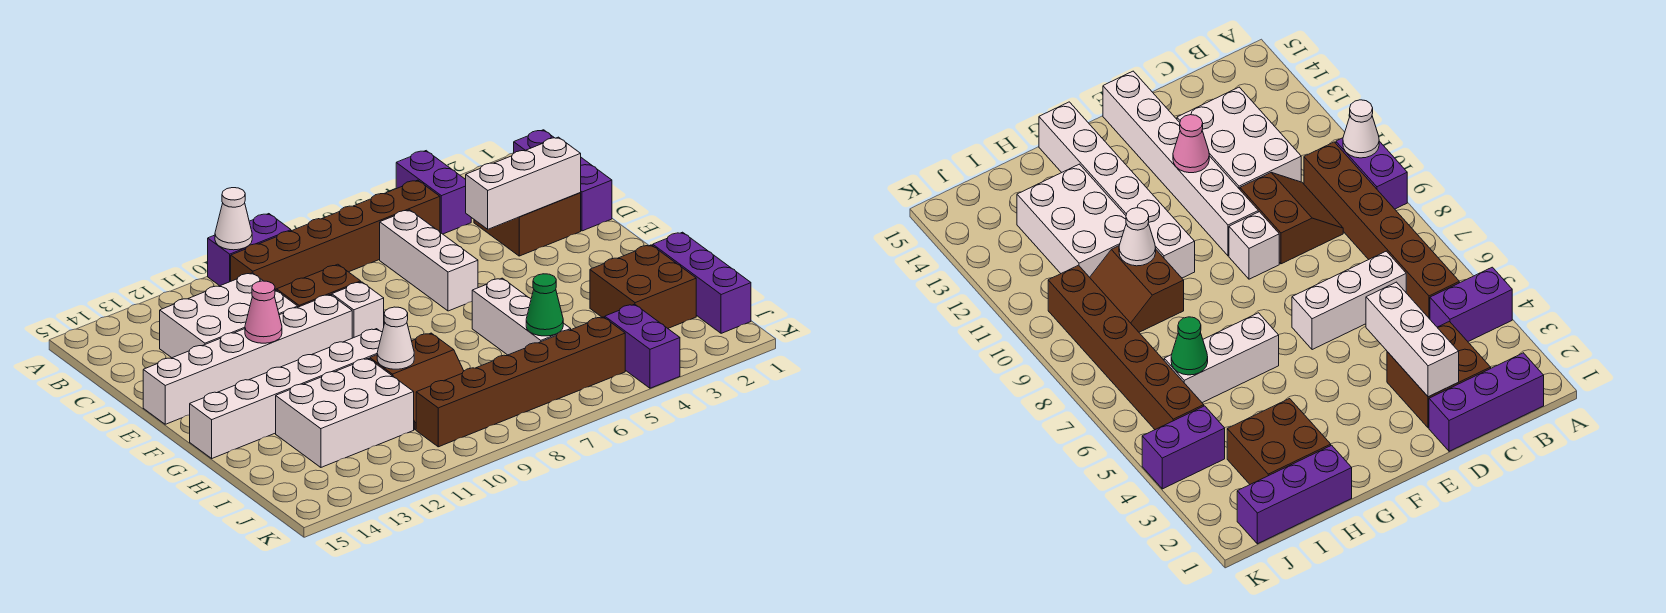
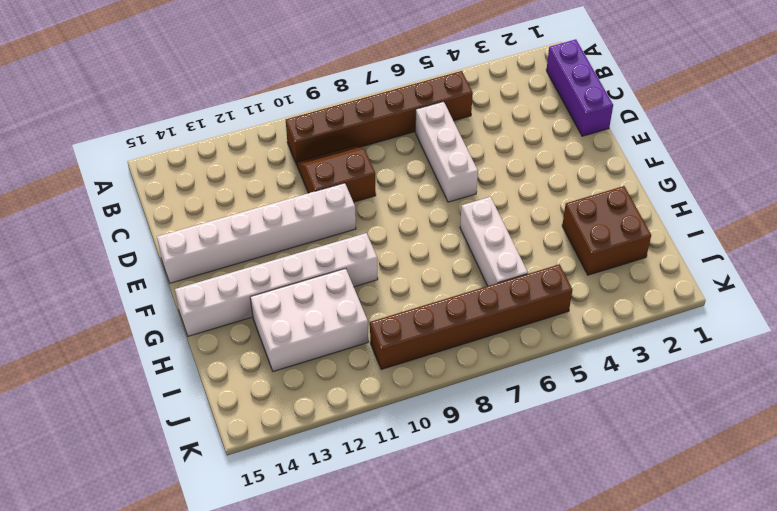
none -> purple 1x2 brick [396,151,471,234]
none -> purple 1x2 brick [208,214,291,286]
none -> brown 2x2 brick [474,193,581,256]

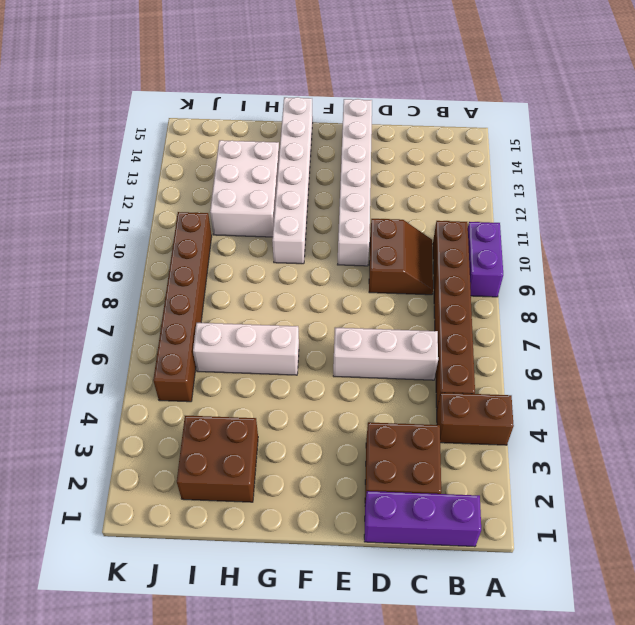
brown 1x2 brick [437,393,514,445] -> purple 1x2 brick [396,151,471,234]
none -> white 2x3 brick [160,273,298,358]
none -> white 1x1 brick [332,282,384,338]
none -> purple 1x3 brick [653,232,751,333]

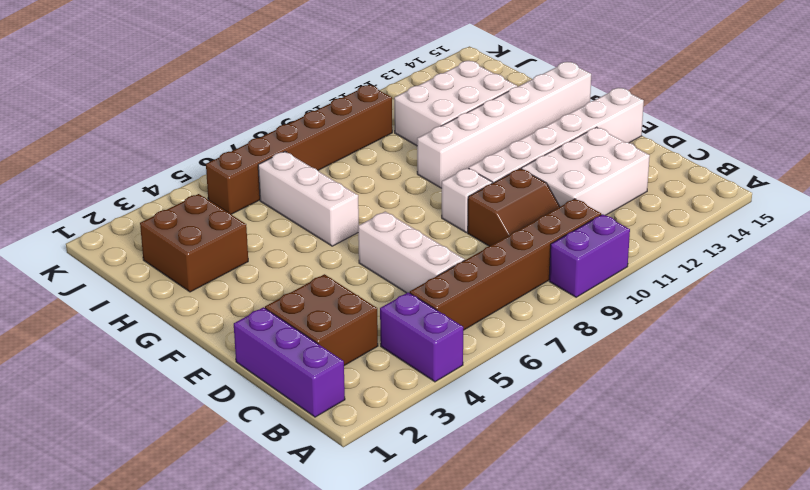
none -> purple 1x3 brick [653,232,751,333]
none -> brown 2x2 slope [370,333,464,430]
none -> purple 1x2 brick [605,304,680,388]

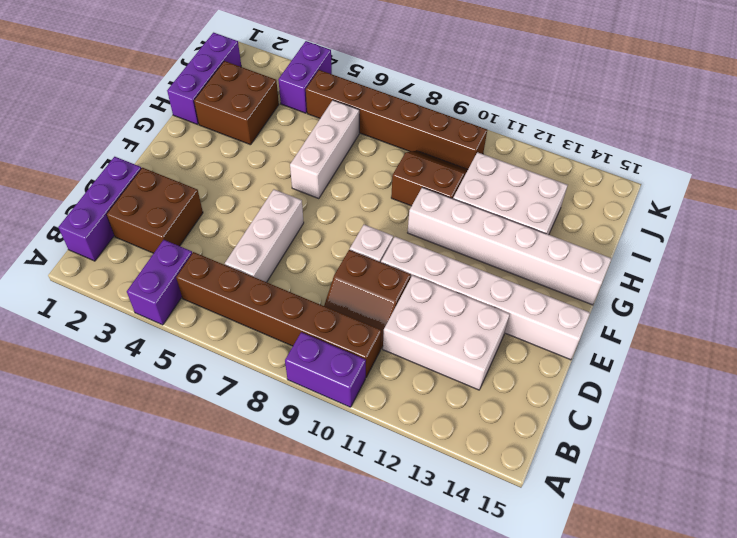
none -> white 1x1 cone [215,188,252,250]
none -> white 1x3 brick [466,137,581,229]
none -> pink 1x1 cone [245,281,282,343]

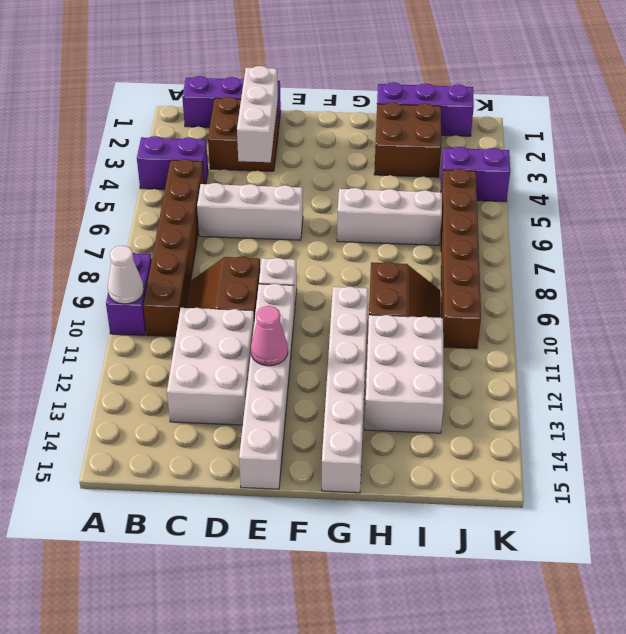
none -> white 1x1 cone [377,307,414,369]
none -> green 1x1 cone [526,274,563,336]

